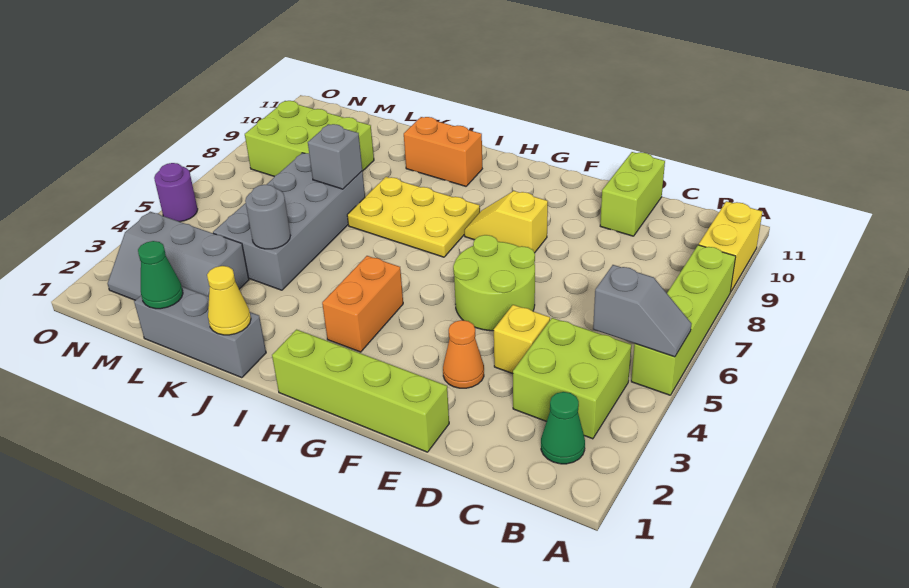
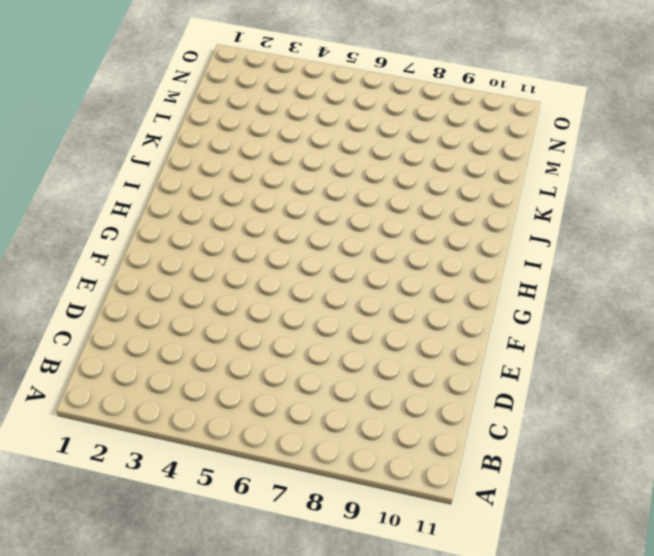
none -> lime 1x4 brick [631,245,736,395]
none -> yellow 1x2 brick [699,201,762,292]
none -> green 1x1 cone [541,392,585,464]

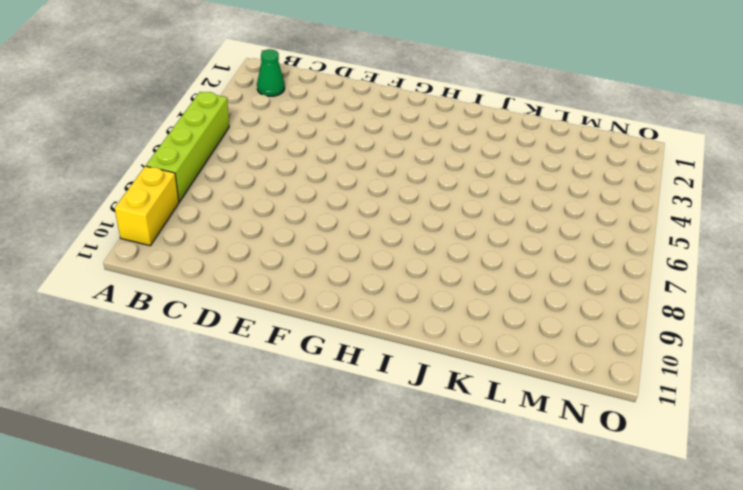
none -> lime 2x2 brick [513,318,631,439]
none -> yellow 1x1 brick [494,305,550,374]
none -> lime 1x2 brick [600,152,665,236]

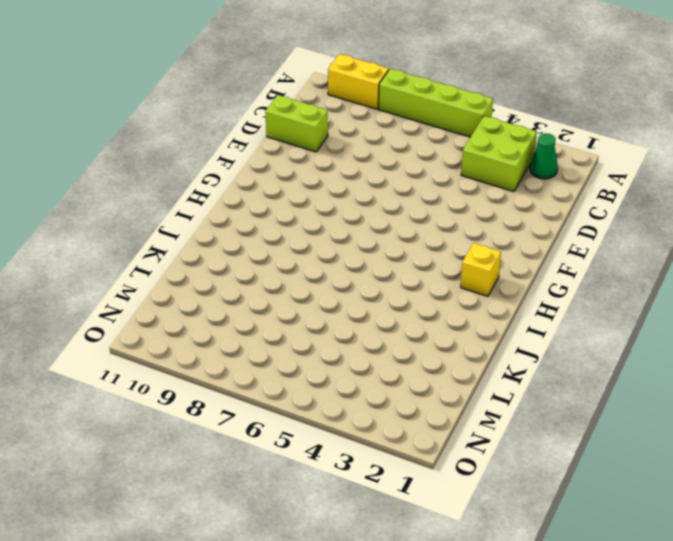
yellow 1x1 brick [461,243,501,296] -> yellow 1x1 brick moved to [494,305,550,374]
none -> lime 1x4 brick [272,330,449,452]
none -> orange 1x1 cone [443,320,484,388]
none -> lime 2x2 round brick [453,235,535,331]

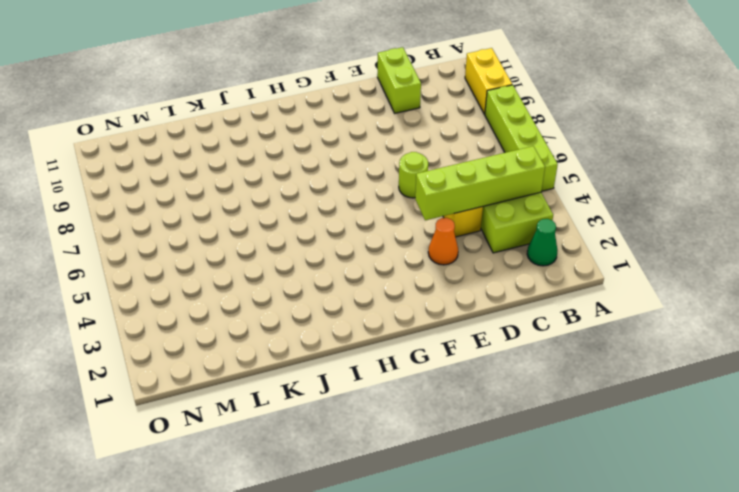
lime 1x4 brick [415,146,545,220] -> lime 1x4 brick moved to [272,330,449,452]
lime 1x1 round brick [399,152,428,198] -> lime 2x2 round brick [453,235,535,331]
none -> yellow 1x2 slope [464,191,548,253]
none -> orange 1x2 brick [322,256,403,352]
none -> yellow 2x3 plate [347,177,480,257]

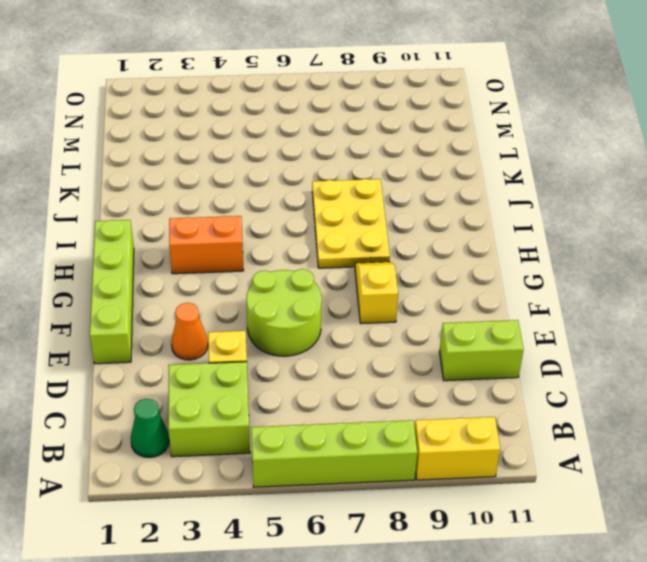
none -> orange 1x2 brick [404,117,482,186]
none -> grey 1x3 brick [134,287,266,378]
none -> grey 2x4 brick [213,153,365,290]

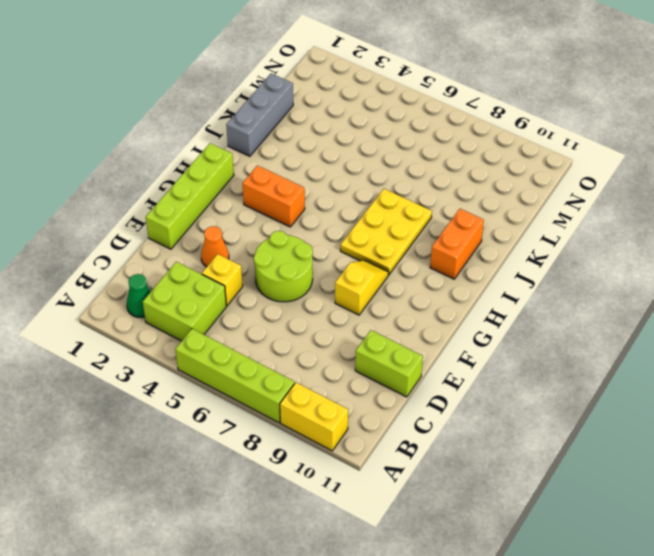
none -> grey 2x4 brick [213,153,365,290]
none -> grey 2x3 slope [107,212,249,300]
none -> lime 2x3 brick [245,101,374,176]

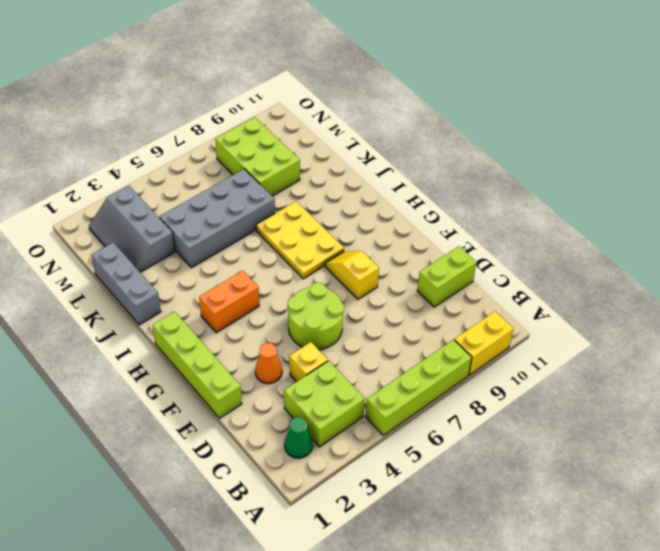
none -> orange 1x2 brick [404,117,482,186]
none -> purple 1x1 round brick [154,163,198,222]
none -> grey 1x2 slope [593,265,692,357]

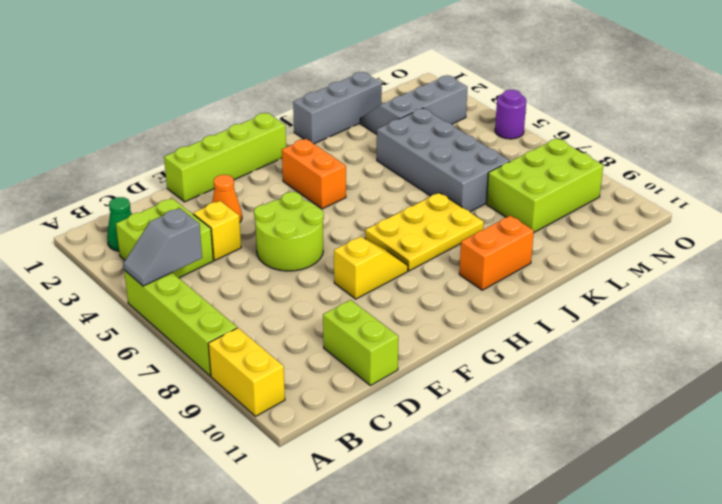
none -> yellow 1x1 cone [207,266,251,335]
none -> grey 1x1 round brick [245,185,290,249]
none -> grey 1x1 brick [308,124,362,189]

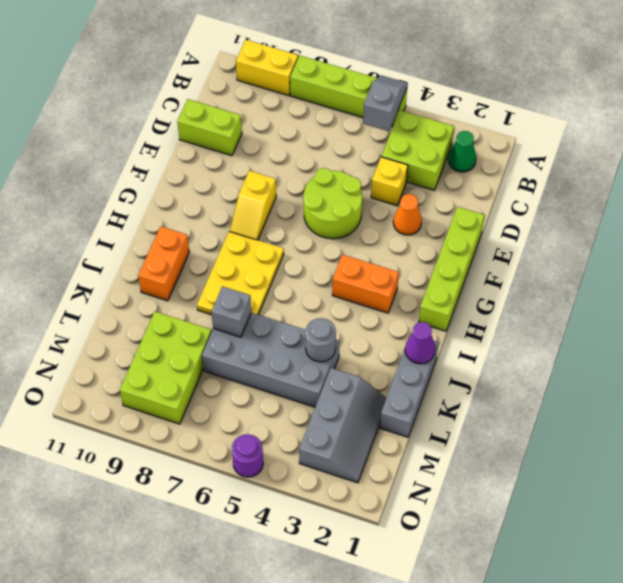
purple 1x1 cone [405,322,435,364] -> yellow 1x1 cone [207,266,251,335]
none -> green 1x1 cone [138,241,183,309]

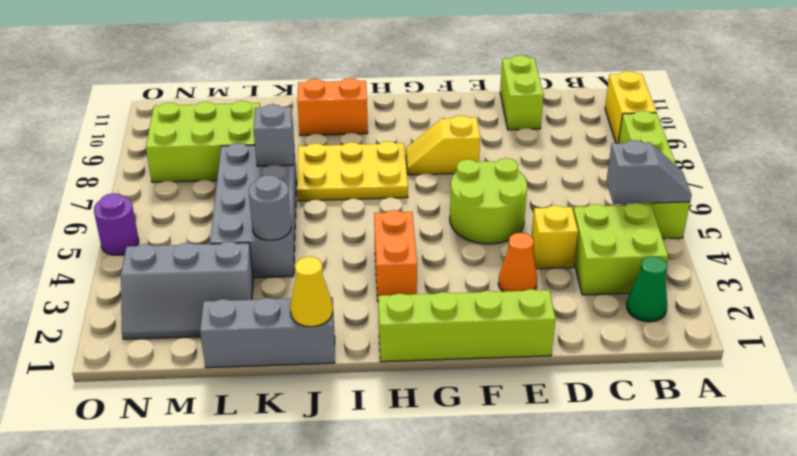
none -> green 1x1 cone [138,241,183,309]

